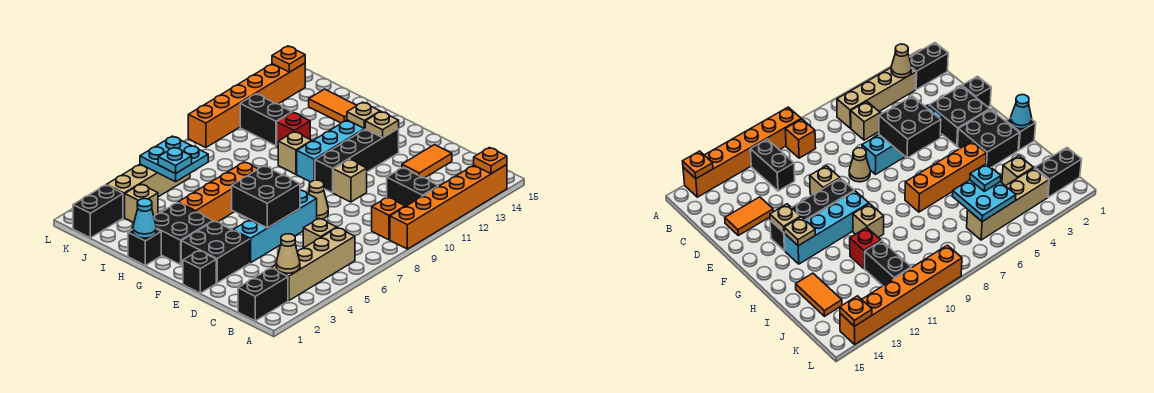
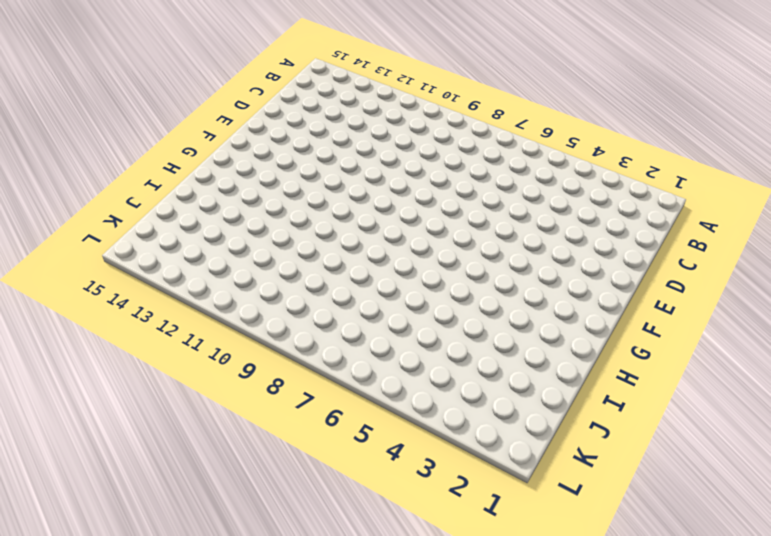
none -> orange 1x6 brick [390,165,507,249]
none -> black 1x2 brick [238,268,288,321]
none -> tan 1x4 brick [271,228,355,301]
none -> orange 1x1 brick [372,197,405,240]

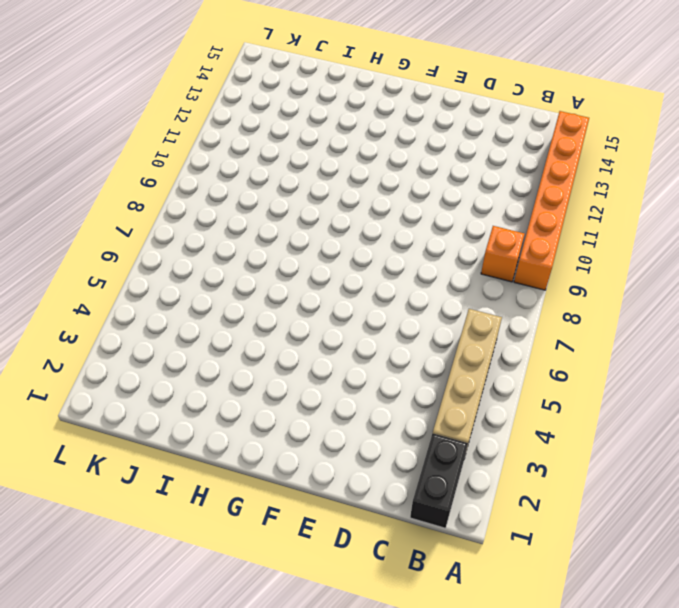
none -> black 1x2 brick [387,168,438,207]
none -> tan 1x1 brick [303,218,337,248]
none -> orange 1x2 tile [402,145,452,178]
none -> black 1x1 brick [183,251,216,293]

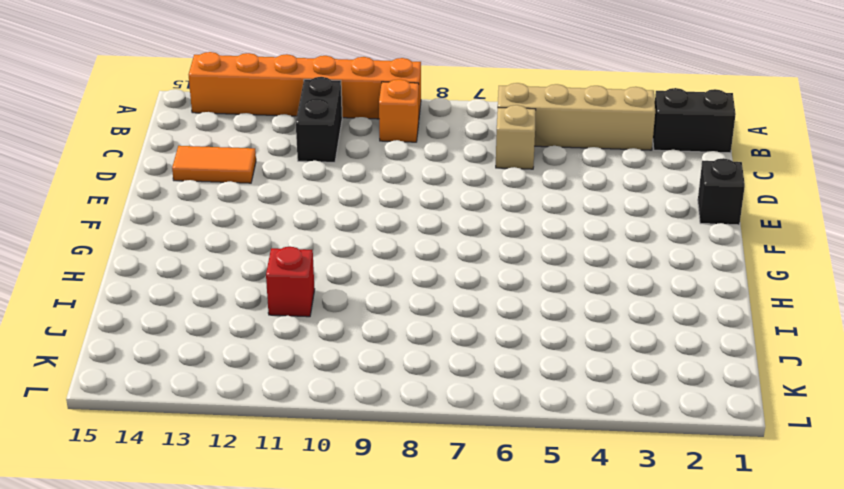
none -> black 2x2 brick [181,221,250,283]
none -> cyan 1x4 brick [233,190,317,263]
none -> tan 1x1 cone [309,180,328,219]
none -> tan 1x1 brick [333,159,367,202]

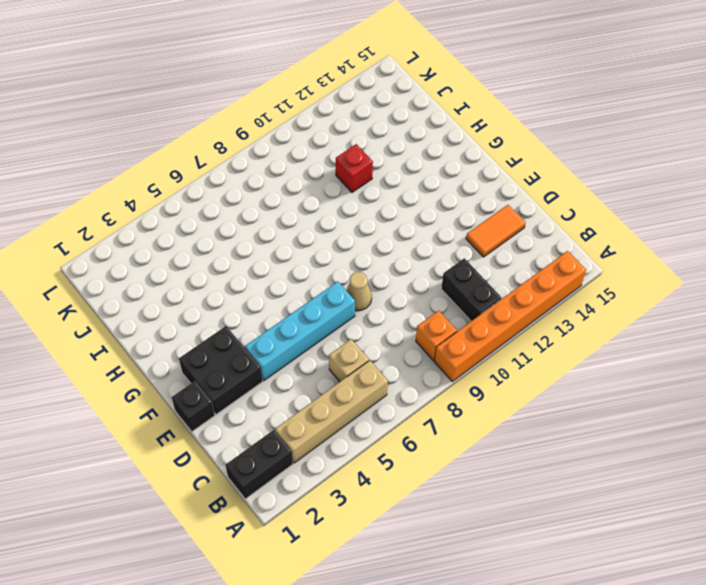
none -> tan 1x1 brick [333,159,367,202]
none -> black 1x4 brick [315,128,399,193]
none -> black 2x2 brick [154,203,213,265]
none -> cyan 1x4 brick [297,120,365,182]

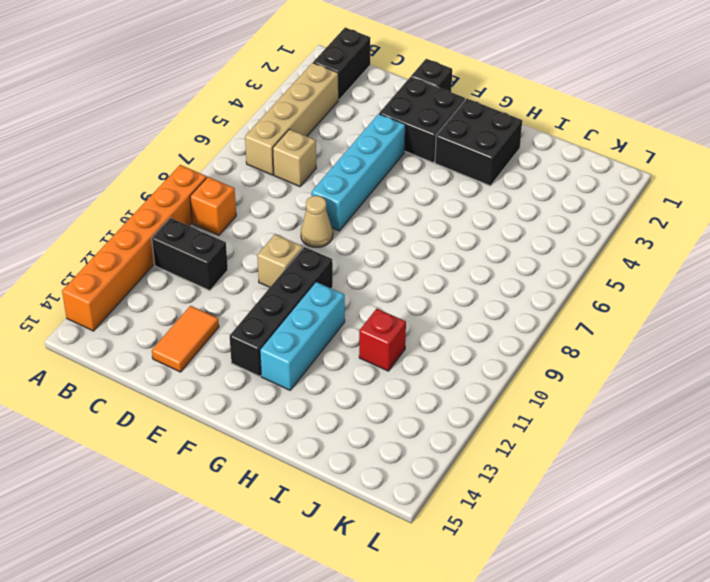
cyan 1x3 brick [260,282,345,390] -> cyan 1x4 brick [297,120,365,182]
none -> black 1x1 brick [128,229,161,265]
none -> orange 1x4 brick [178,162,258,222]
none -> tan 1x1 brick [278,132,311,174]
none -> orange 1x2 tile [309,89,357,123]

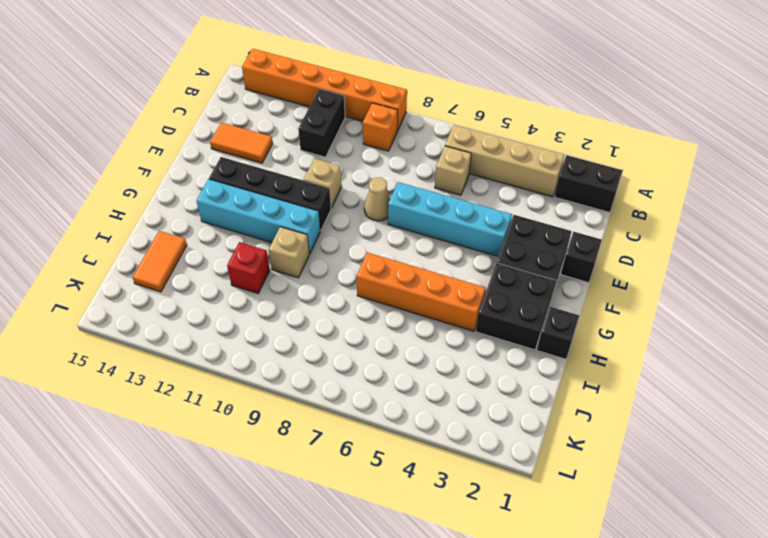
none -> tan 1x1 brick [125,184,158,223]
none -> black 1x2 brick [240,94,292,146]
none -> black 1x2 brick [73,185,123,238]
none -> tan 1x4 brick [107,164,190,218]

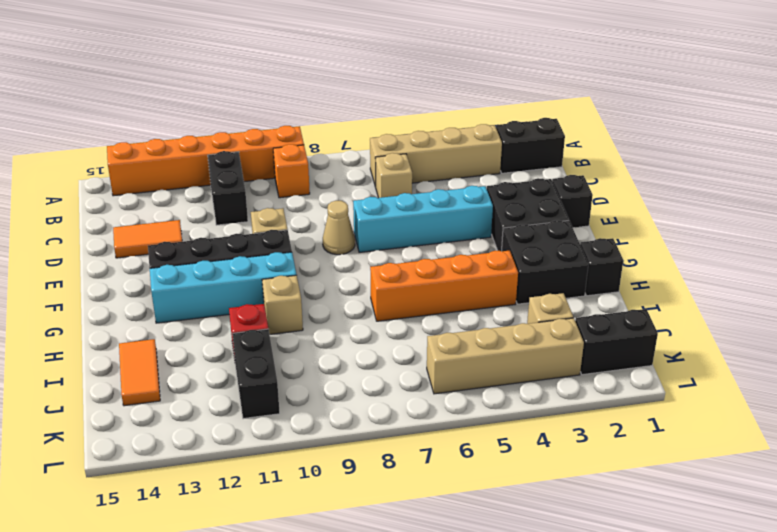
none -> orange 1x6 brick [188,63,305,148]
none -> orange 1x1 plate [474,148,507,174]
none -> tan 1x1 cone [276,234,300,273]
none -> black 2x2 brick [232,166,300,228]

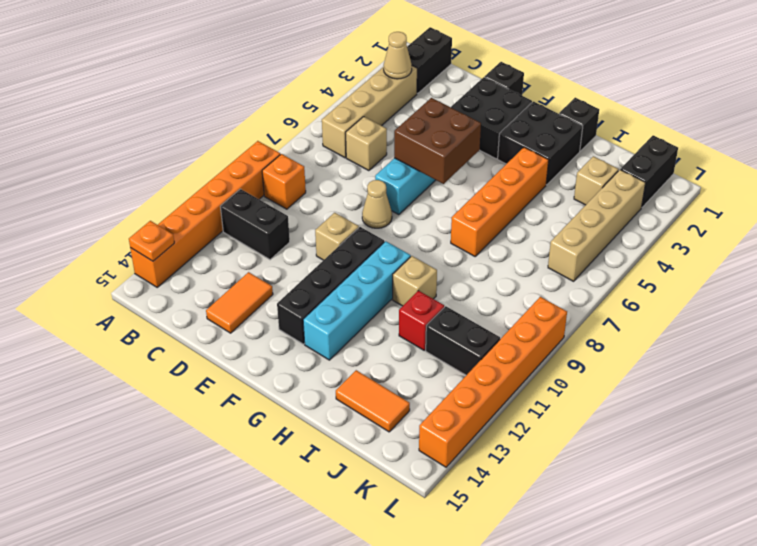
brown 2x2 brick [394,98,481,184] -> black 2x2 brick [232,166,300,228]
none -> tan 1x1 plate [365,112,399,138]
none -> tan 1x1 plate [347,102,380,128]
none -> cyan 1x1 cone [133,199,156,238]
none -> cyan 2x2 plate [140,136,208,182]

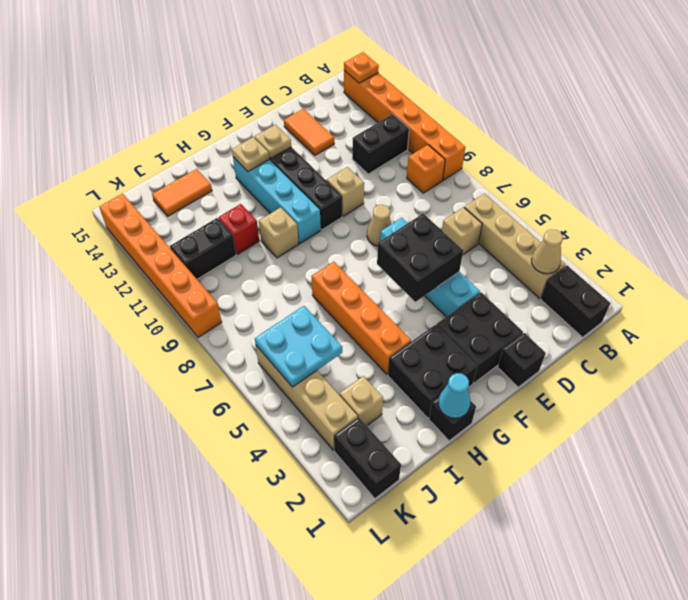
none -> orange 1x1 plate [272,46,305,72]
none -> cyan 1x1 plate [158,147,192,174]

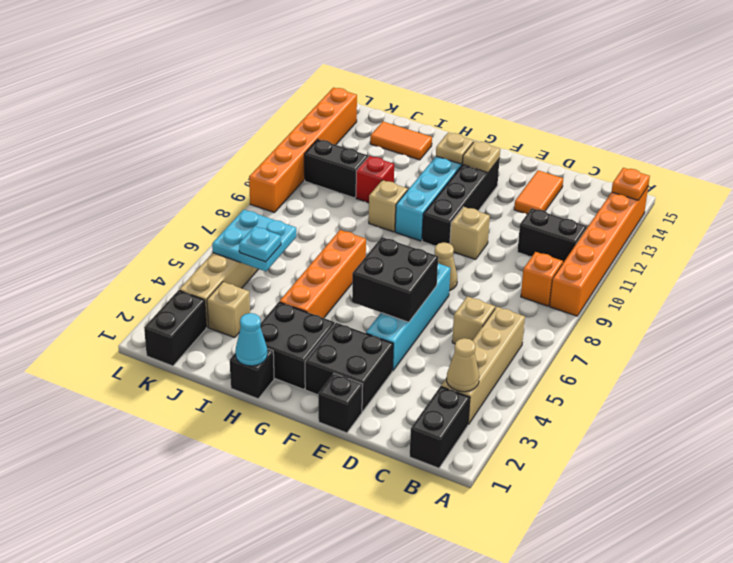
none -> orange 1x1 plate [272,46,305,72]

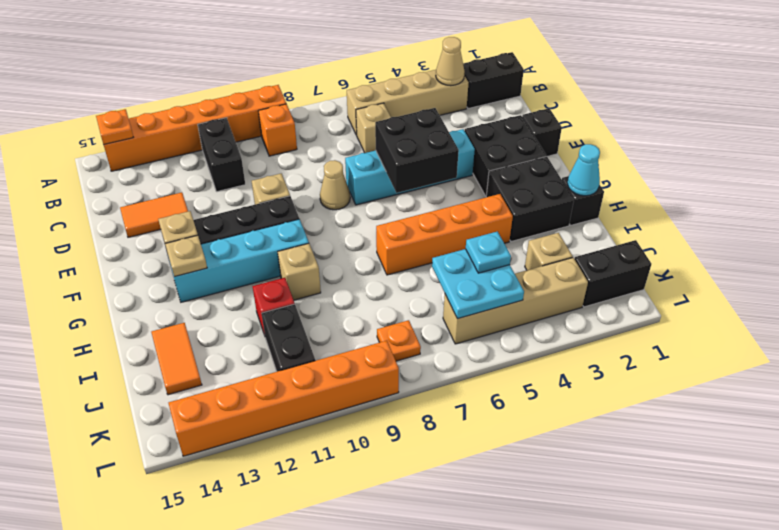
orange 1x1 plate [377,320,421,361] -> orange 1x1 plate moved to [272,46,305,72]

